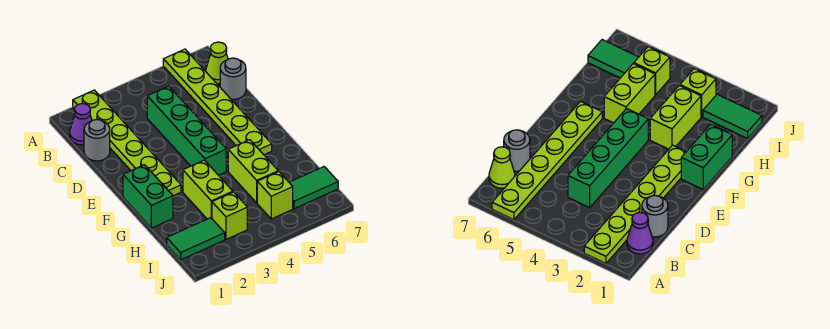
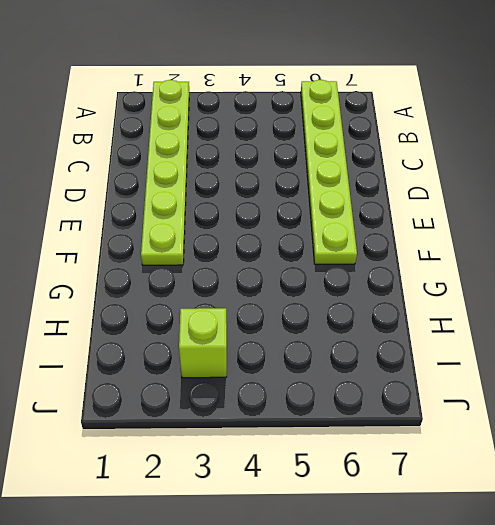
none -> purple 1x1 cone [70,104,92,145]
none -> lime 1x1 cone [206,42,228,84]
none -> grey 1x1 round brick [84,120,110,161]

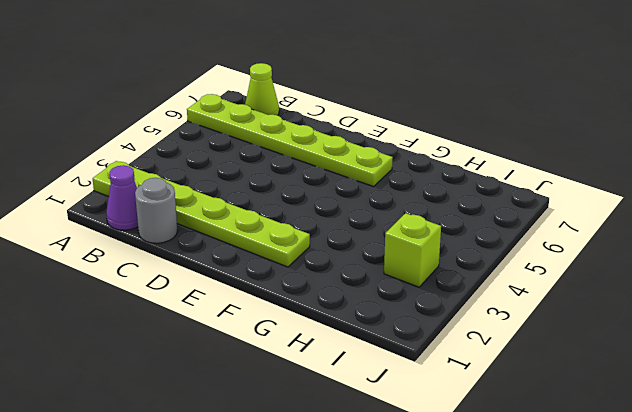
none -> green 1x4 brick [147,86,226,175]
none -> grey 1x1 round brick [220,58,246,100]
none -> green 1x2 brick [123,165,173,228]

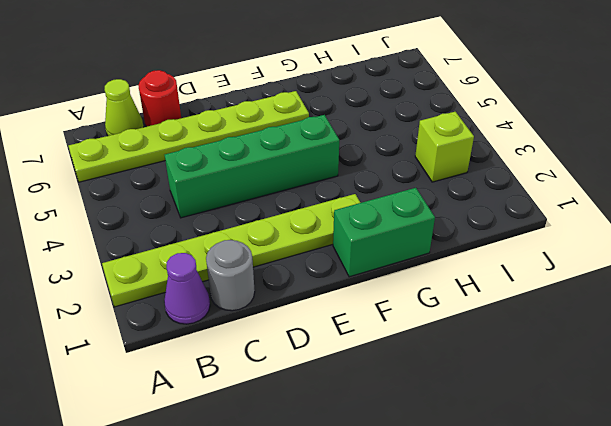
red 1x1 round brick [138,70,181,127] -> grey 1x1 round brick [220,58,246,100]
none -> lime 1x2 brick [183,160,233,219]
none -> lime 1x2 brick [228,140,278,203]
none -> green 1x2 tile [167,218,225,260]

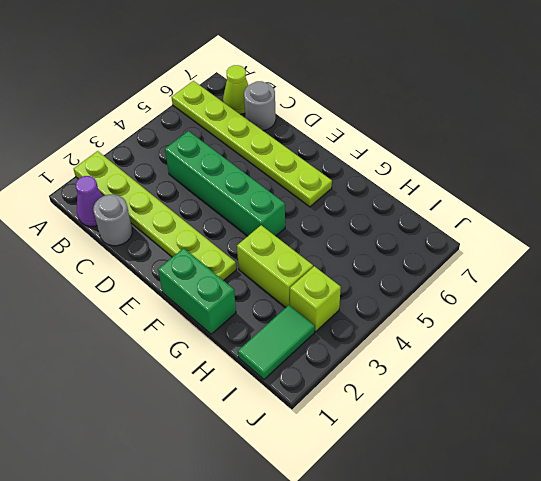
none -> lime 1x2 brick [228,140,278,203]
none -> lime 1x1 brick [257,172,293,219]
none -> green 1x2 tile [289,167,338,209]

